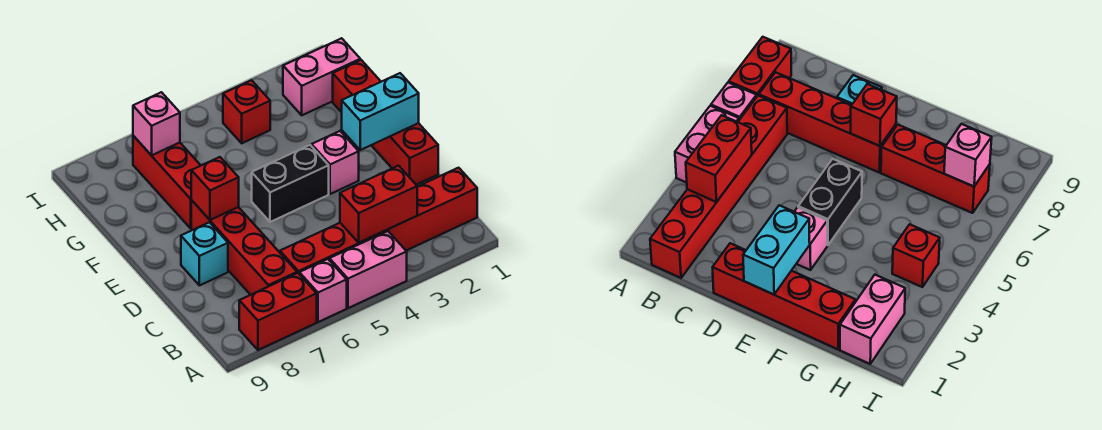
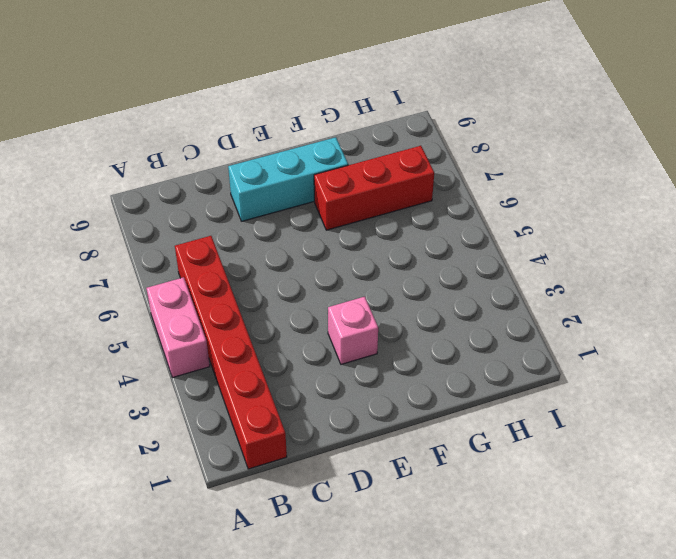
cyan 1x3 brick [228,137,348,221] -> cyan 1x1 brick [181,222,228,285]
none -> pink 1x1 brick [299,259,347,322]
none -> red 1x2 brick [239,273,317,350]
none -> red 1x4 brick [191,200,297,295]

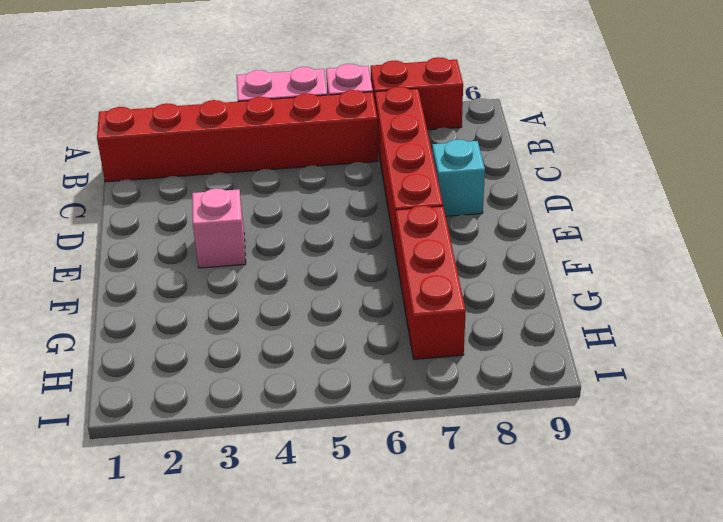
none -> red 1x4 brick [333,60,438,185]
none -> black 1x2 brick [252,145,329,222]
none -> pink 1x2 brick [283,38,360,115]

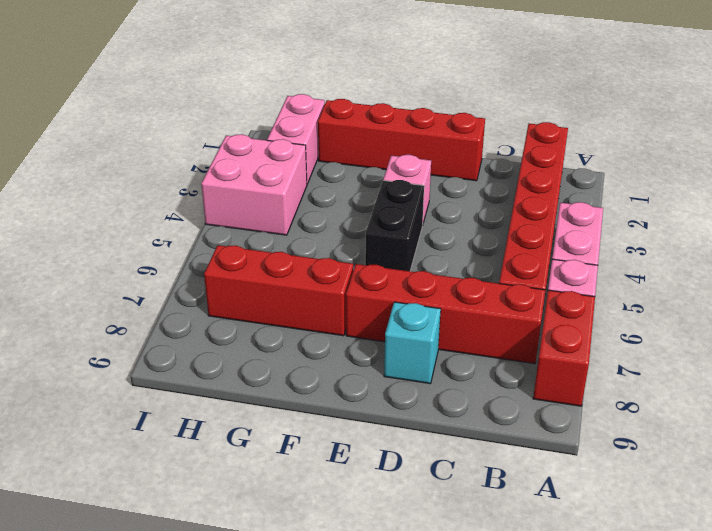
pink 2x2 brick [201,134,307,235] -> red 1x1 brick [223,80,270,143]
none -> red 1x2 brick [340,166,417,243]
none -> cyan 1x2 brick [342,73,419,150]
none -> red 1x1 brick [191,157,239,220]

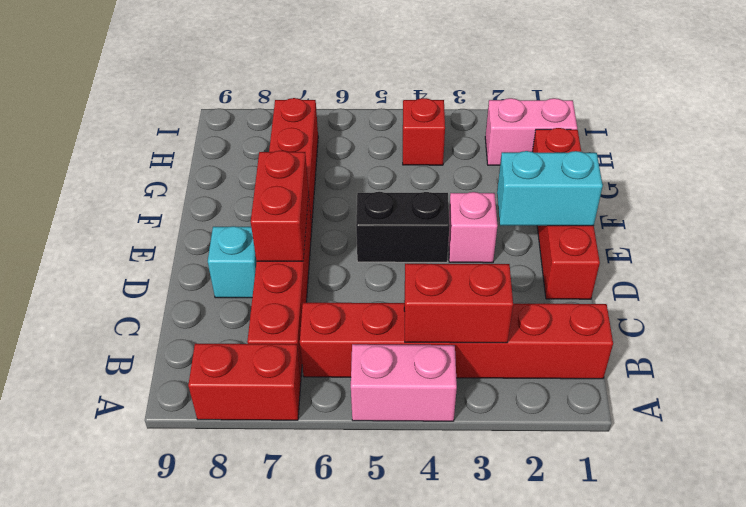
red 1x2 brick [251,151,309,261] -> red 1x1 brick [191,157,239,220]
none -> pink 1x1 brick [299,259,347,322]
none -> pink 1x1 brick [133,92,180,155]

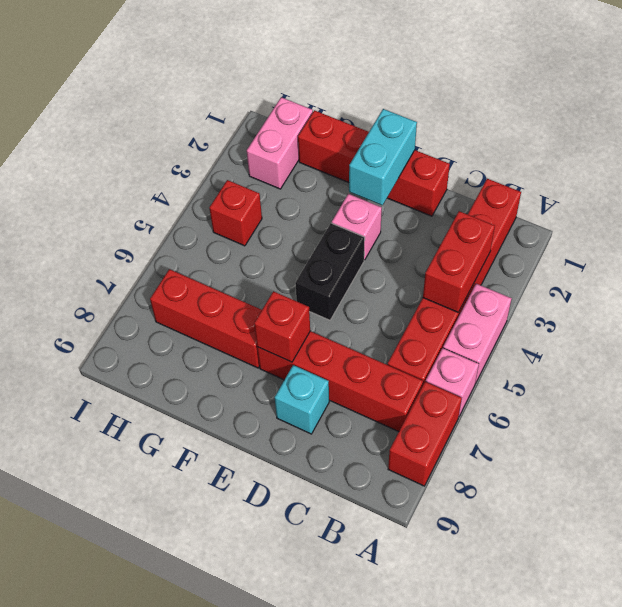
none -> pink 1x1 brick [133,92,180,155]

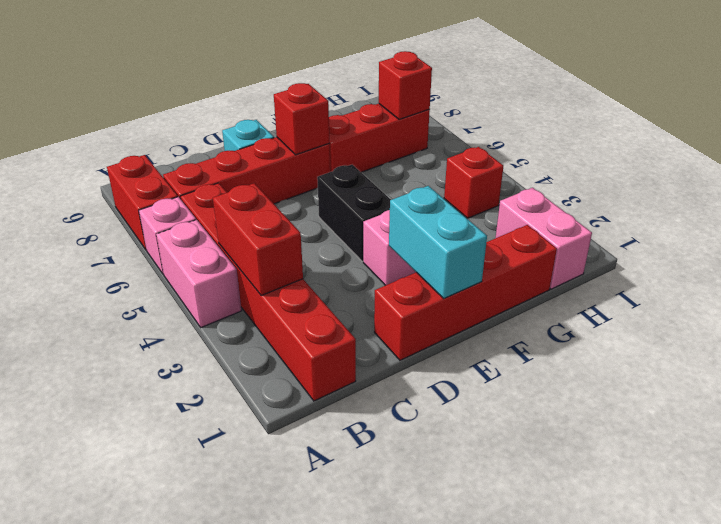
red 1x1 brick [379,51,432,119] -> pink 1x1 brick [133,92,180,155]

